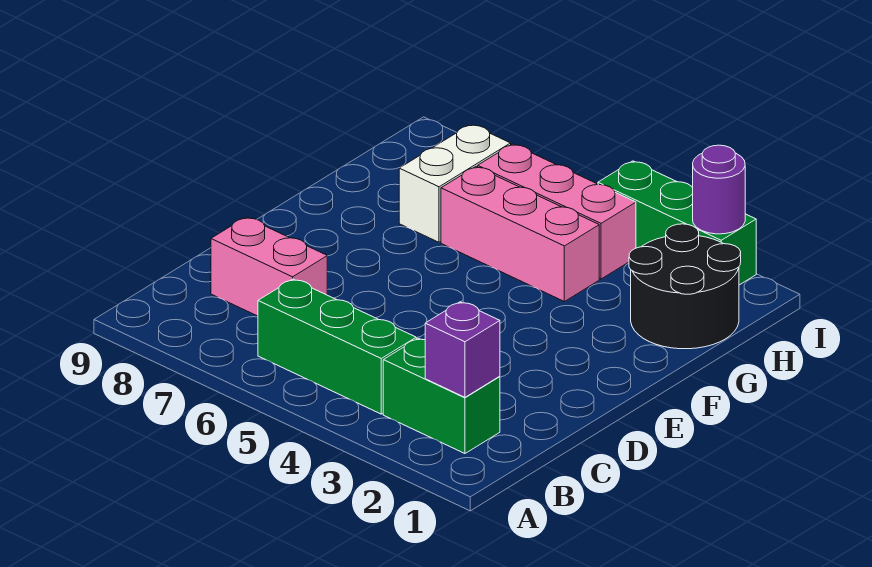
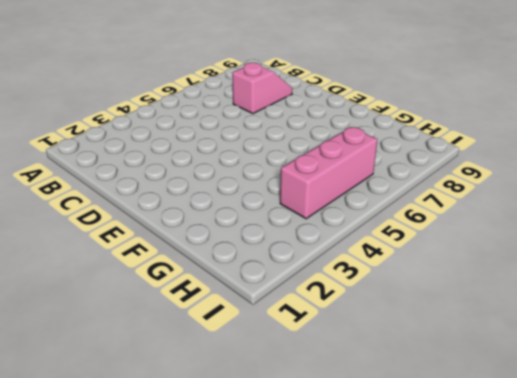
pink 1x2 slope [232,63,292,114] -> pink 1x2 brick [211,217,327,316]
none -> green 1x2 brick [383,338,500,453]
none -> green 1x3 brick [258,279,416,414]

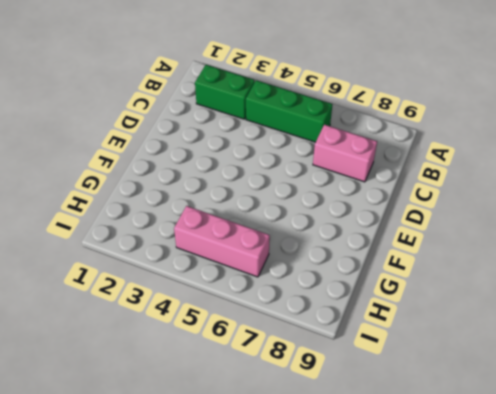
none -> black 2x2 round brick [629,224,741,349]
none -> pink 1x3 brick [441,167,599,302]

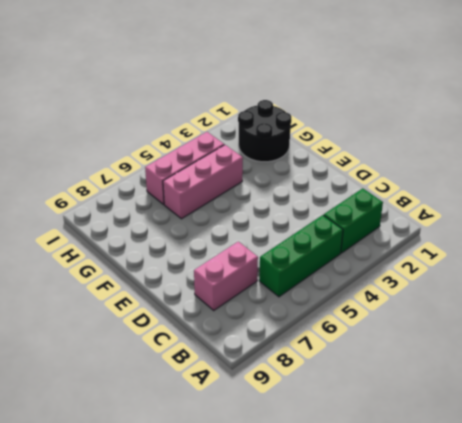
none -> white 1x2 brick [399,124,511,242]
none -> green 1x3 brick [598,161,756,285]

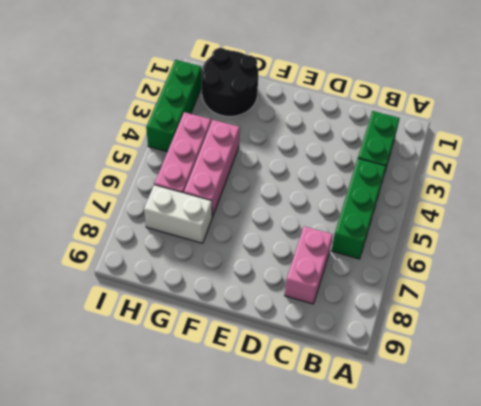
none -> purple 1x1 brick [425,302,500,397]
none -> purple 1x1 round brick [693,145,745,234]

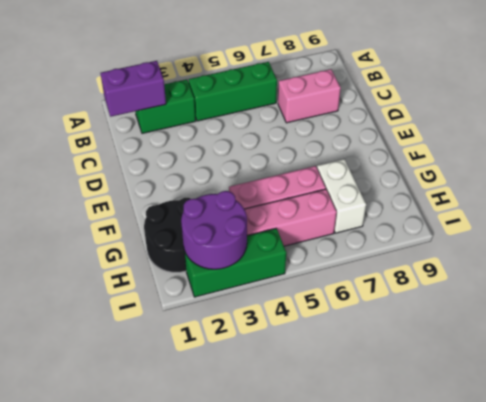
purple 1x2 brick [100,61,166,117] -> purple 1x1 brick [425,302,500,397]
purple 2x2 round brick [181,191,247,269] -> purple 1x1 round brick [693,145,745,234]

